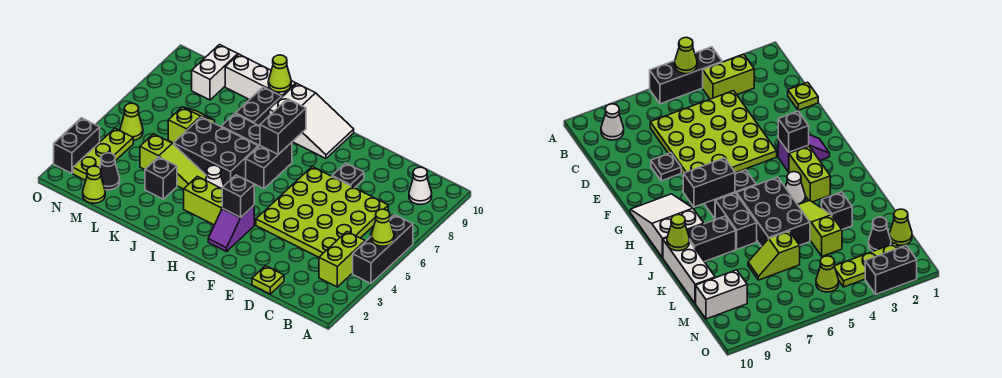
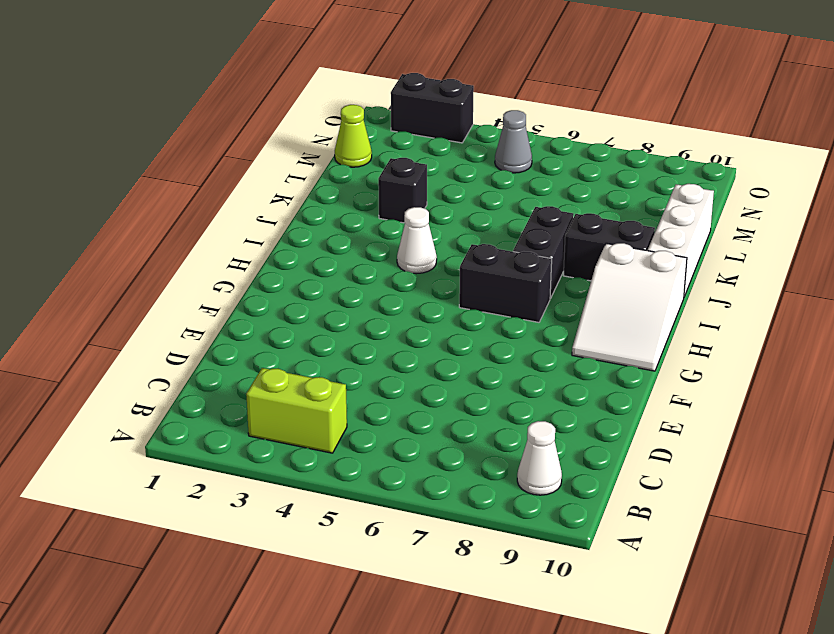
grey 1x1 cone [495,110,532,173] -> lime 1x1 cone [120,103,143,140]
none -> black 1x3 brick [353,215,413,284]
none -> lime 4x4 plate [256,167,388,257]
none -> lime 1x1 plate [252,266,284,294]

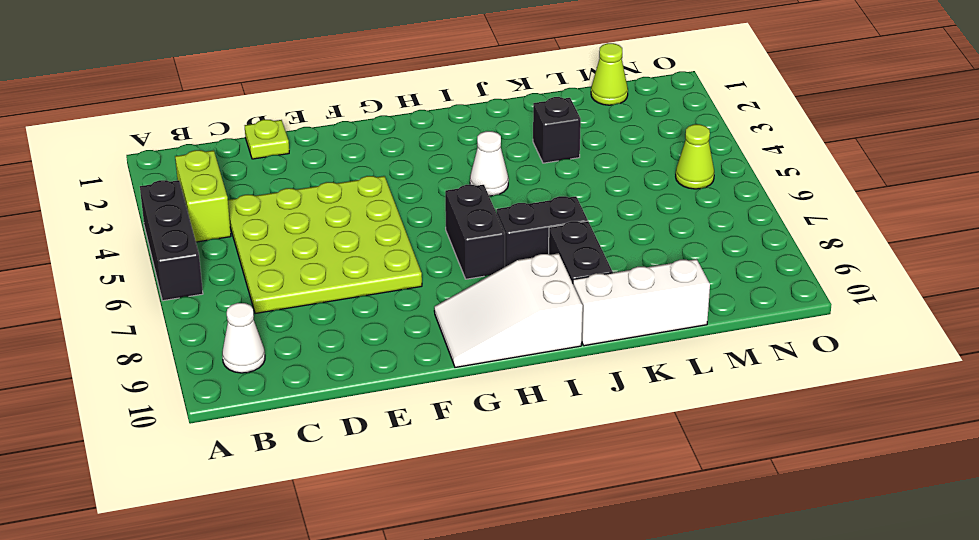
none -> black 1x1 plate [332,163,364,188]
none -> purple 1x2 slope [208,206,254,252]
none -> lime 1x2 brick [184,176,222,225]

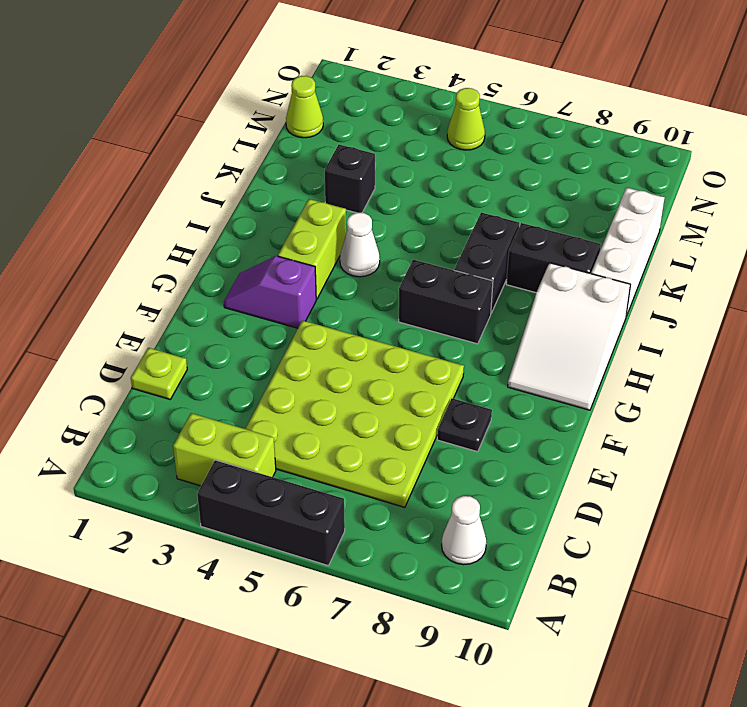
none -> black 2x3 brick [174,117,258,186]
none -> lime 1x3 slope [140,134,207,189]
none -> lime 1x2 slope [168,107,215,143]

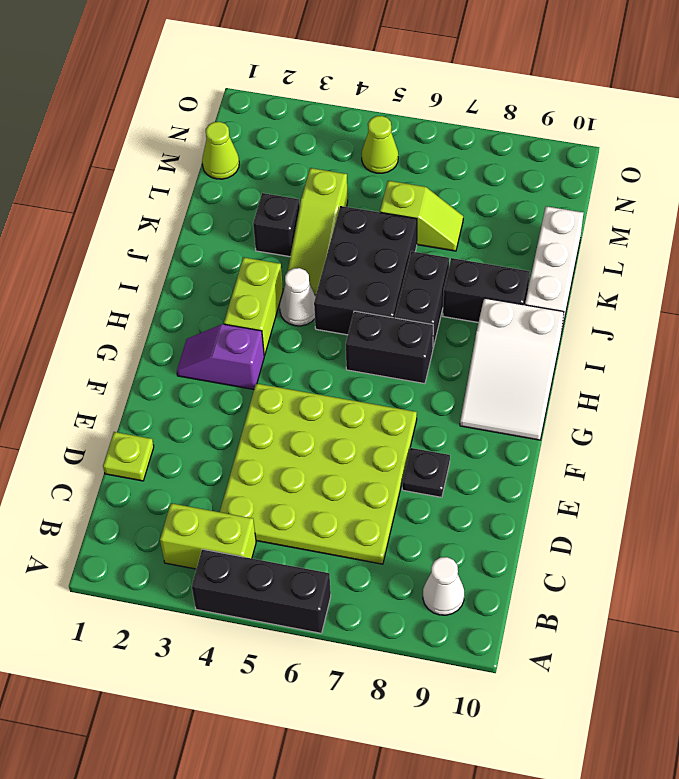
none -> black 1x1 cone [100,153,120,190]
none -> white 1x2 brick [192,45,238,100]
none -> lime 1x3 plate [73,128,133,180]

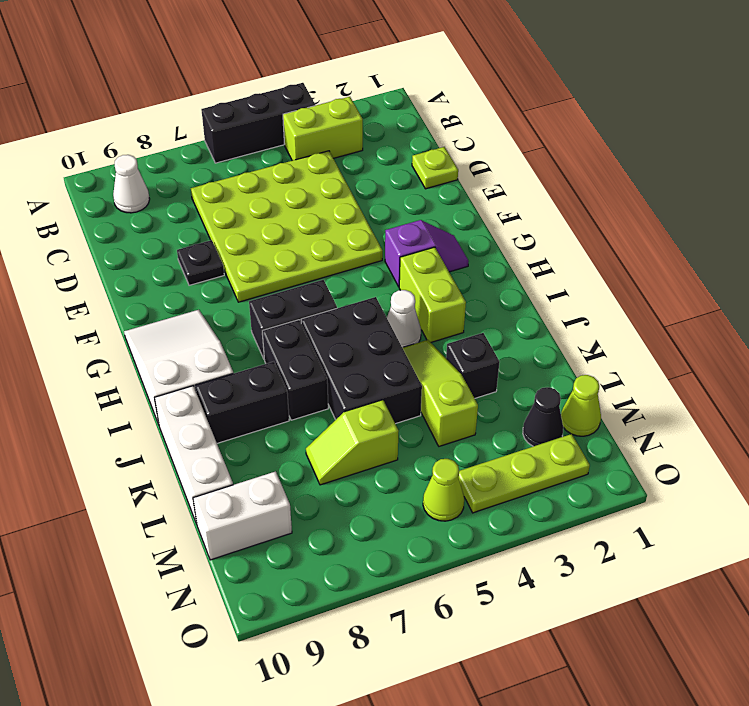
none -> black 1x2 brick [54,118,100,173]
none -> lime 1x1 cone [371,209,394,246]
none -> black 1x1 brick [222,175,254,217]

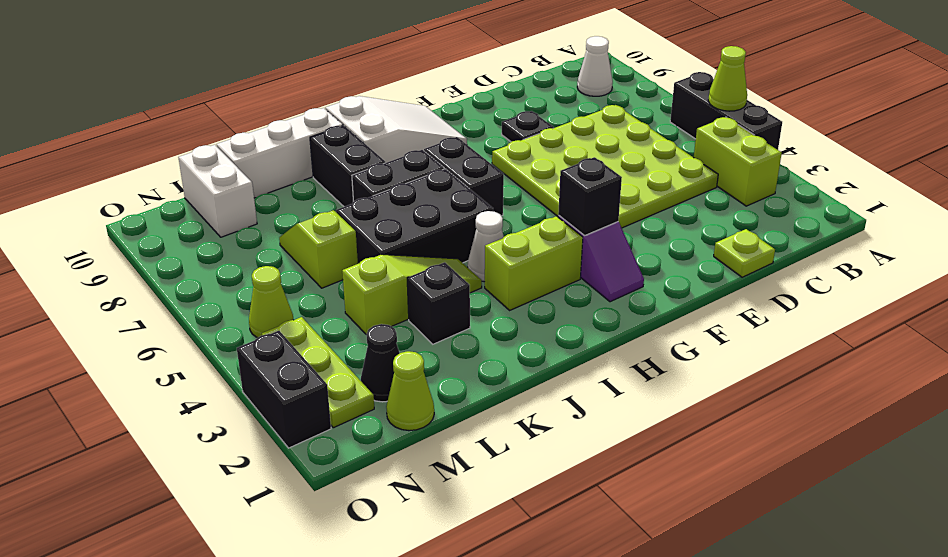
none -> black 1x2 brick [260,99,306,155]
none -> lime 1x1 cone [268,55,291,92]

